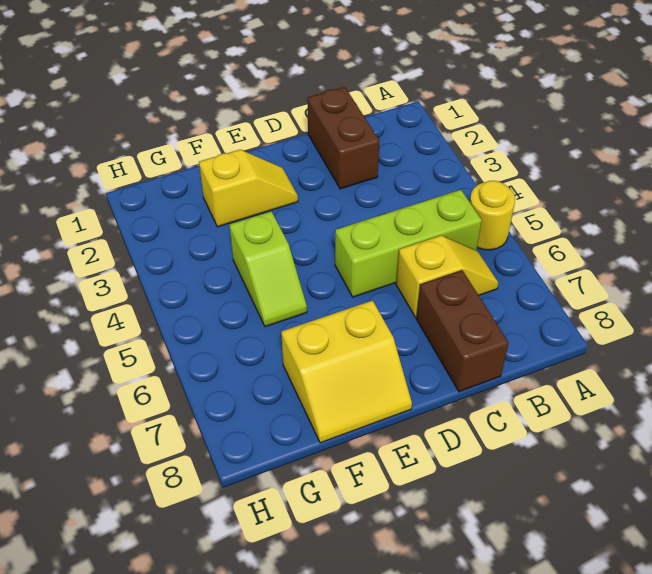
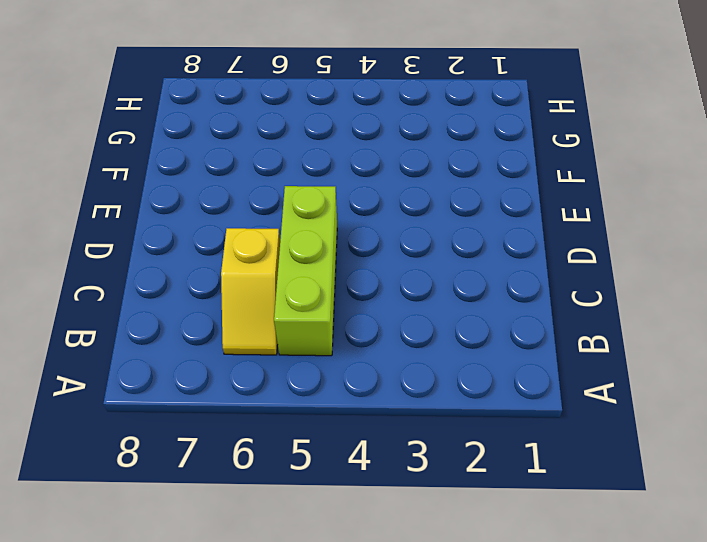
none -> yellow 1x1 round brick [470,181,515,250]
none -> brown 1x2 brick [307,87,379,189]

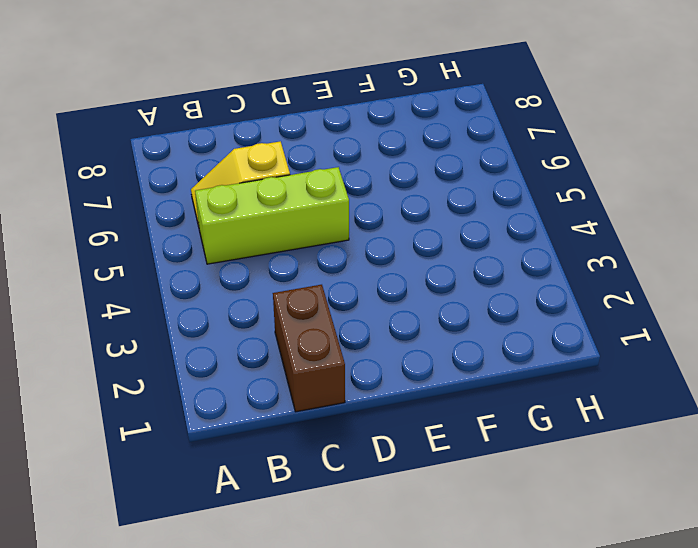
none -> yellow 1x1 round brick [470,181,515,250]
none -> brown 1x2 brick [416,270,509,392]

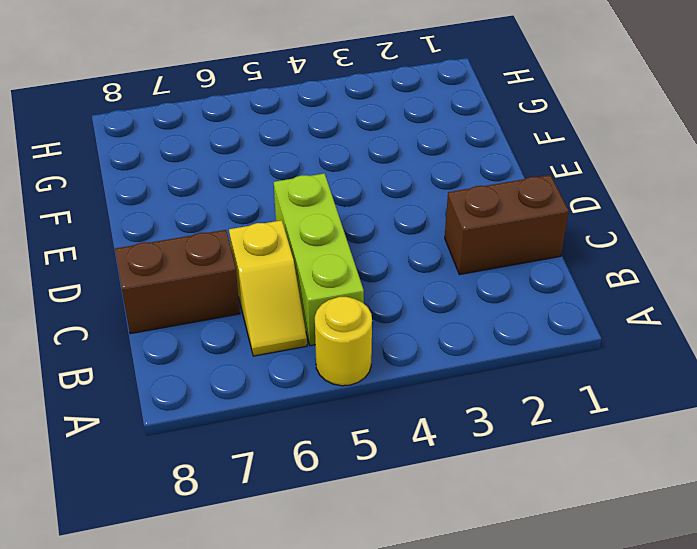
none -> yellow 1x2 slope [199,150,298,227]
none -> yellow 2x2 slope [281,301,412,443]

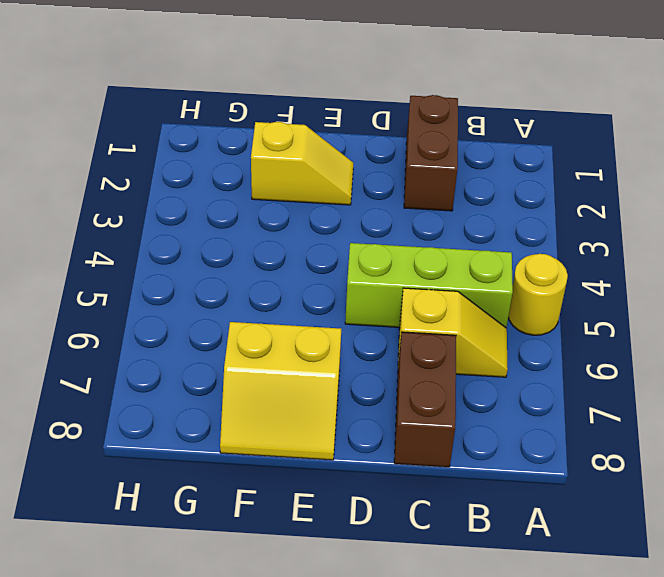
none -> lime 1x2 slope [229,211,307,327]

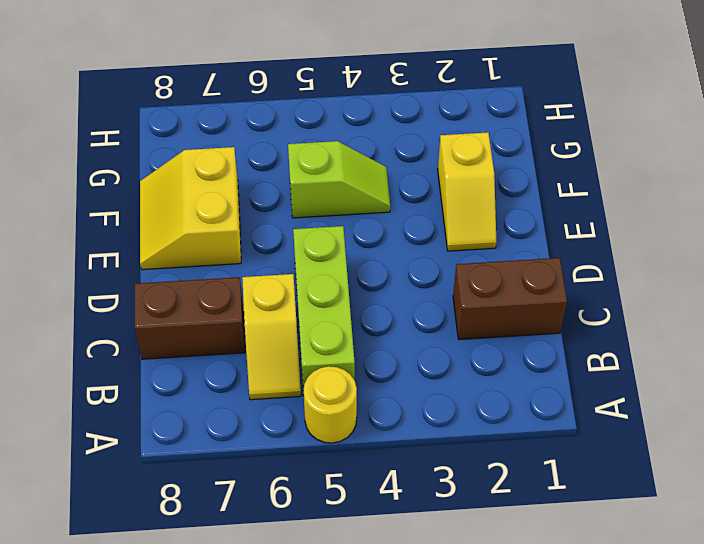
lime 1x2 slope [288,141,390,218] -> lime 1x2 slope turned to [229,211,307,327]

